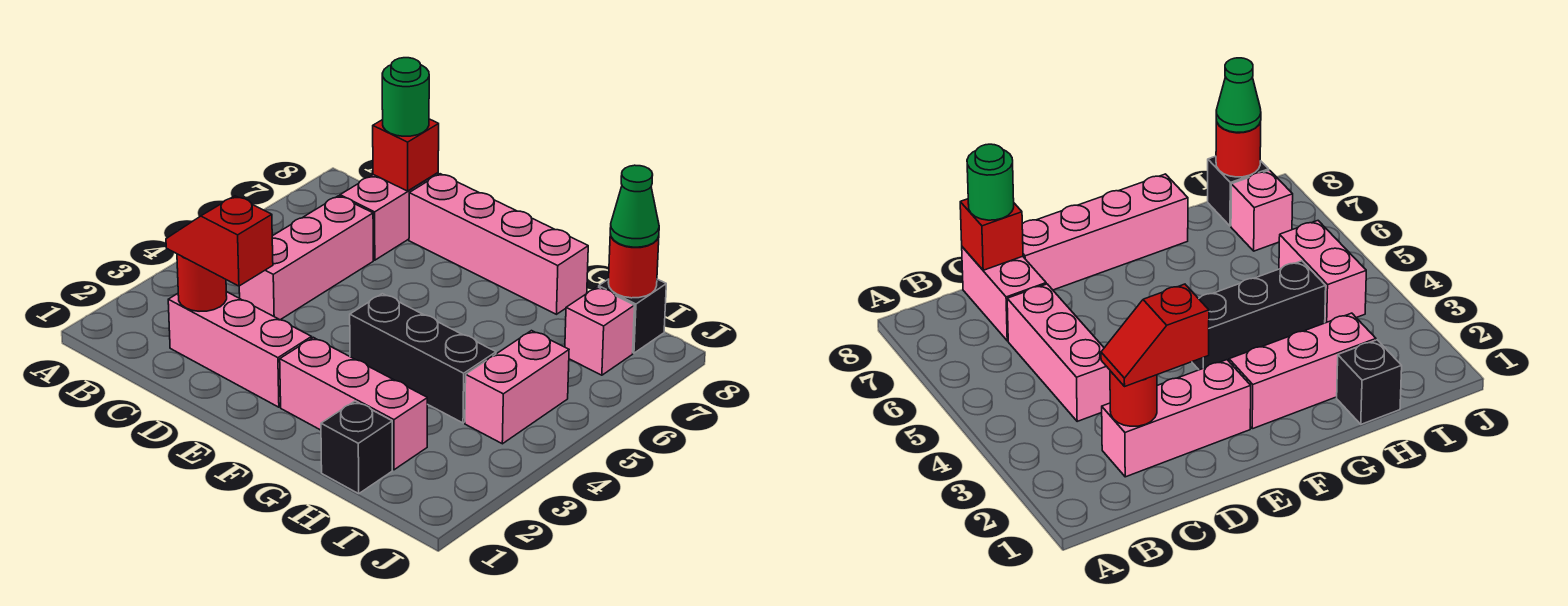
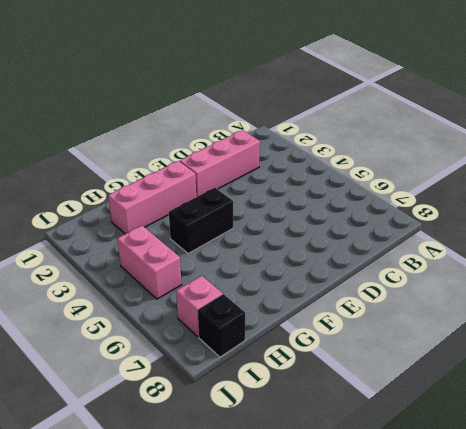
black 1x2 brick [169,188,233,253] -> black 1x3 brick [350,294,496,423]
none -> pink 1x3 brick [239,196,373,320]
none -> pink 1x2 brick [340,173,438,260]
none -> pink 1x4 brick [409,174,588,314]

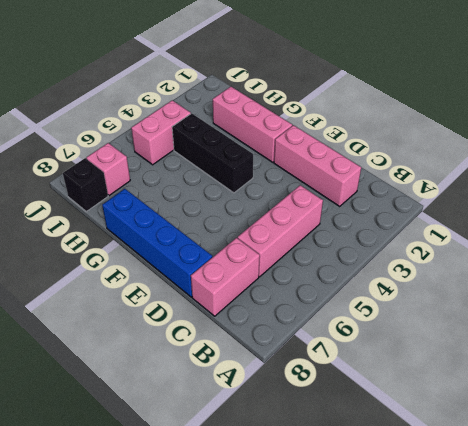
blue 1x4 brick [102,189,212,297] -> pink 1x4 brick [409,174,588,314]
none -> black 1x1 brick [321,401,392,494]
none -> red 1x1 round brick [177,254,227,311]
none -> red 1x1 brick [373,119,439,191]

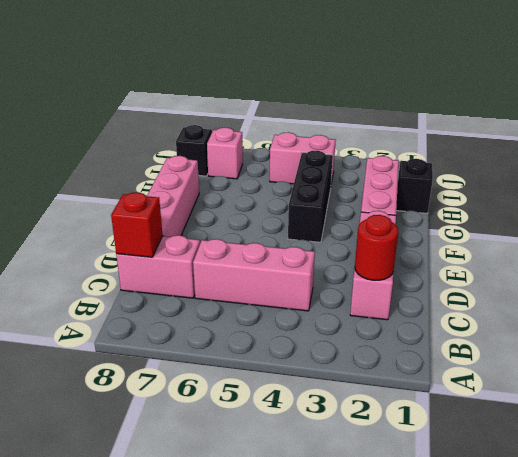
none -> red 1x1 round brick [608,234,659,298]
none -> red 1x2 slope [166,196,273,286]
none -> green 1x1 round brick [382,58,429,136]

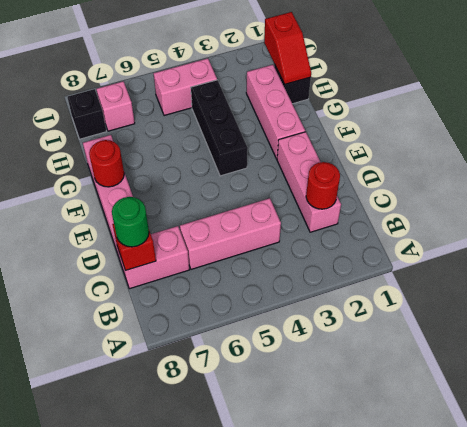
red 1x1 round brick [89,140,124,187] -> red 1x1 round brick moved to [608,234,659,298]
red 1x2 slope [264,12,311,84] -> red 1x2 slope moved to [166,196,273,286]
none -> green 1x1 cone [610,165,659,247]

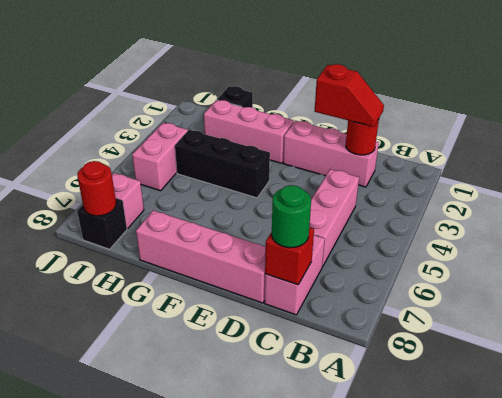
none -> green 1x1 cone [610,165,659,247]

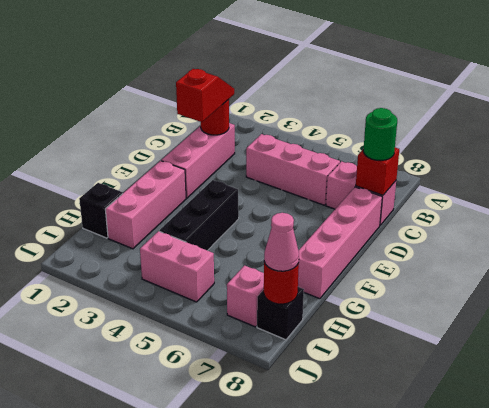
pink 1x1 cone [264,213,299,271] -> green 1x1 cone [610,165,659,247]

